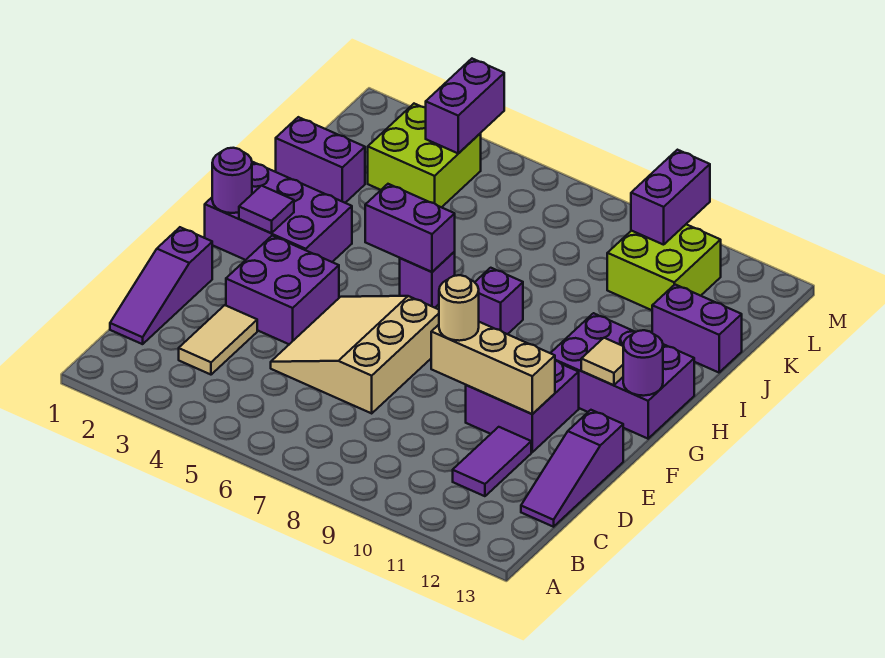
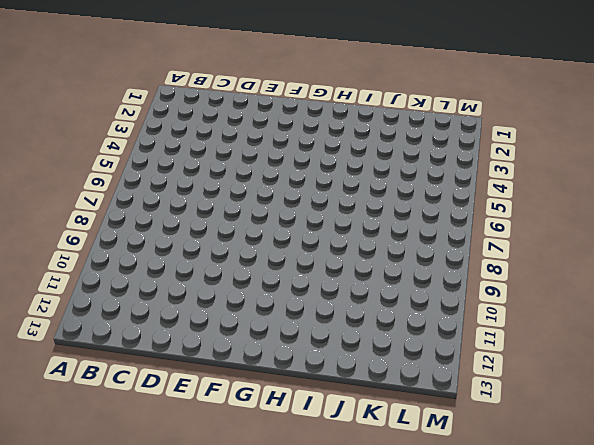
none -> purple 1x3 slope [110,227,212,344]
none -> tan 1x2 tile [179,305,257,375]
none -> purple 1x2 tile [453,427,531,496]

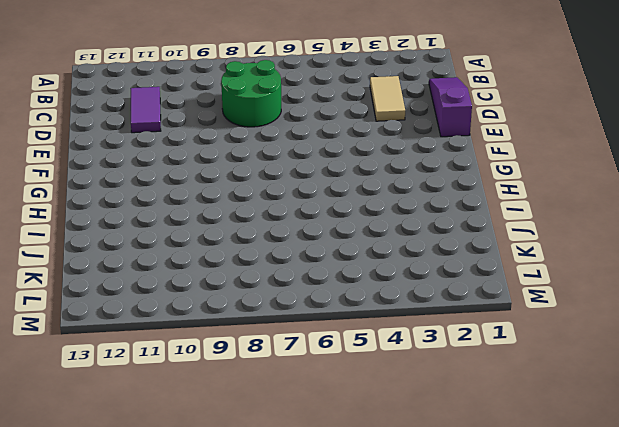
green 2x2 round brick [221,60,281,127] -> tan 3x3 slope [271,296,439,413]
none -> purple 1x3 slope [521,410,623,527]
none -> purple 2x2 brick [226,236,339,344]
none -> purple 2x2 brick [466,361,579,452]

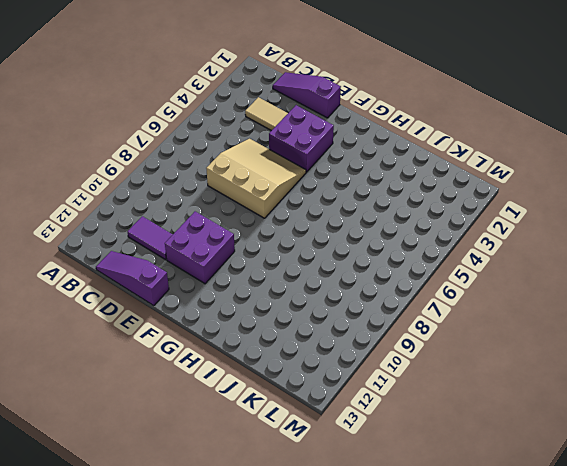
none -> purple 2x3 brick [205,162,352,262]
none -> purple 2x3 brick [551,313,694,439]
none -> purple 1x1 brick [400,252,455,308]

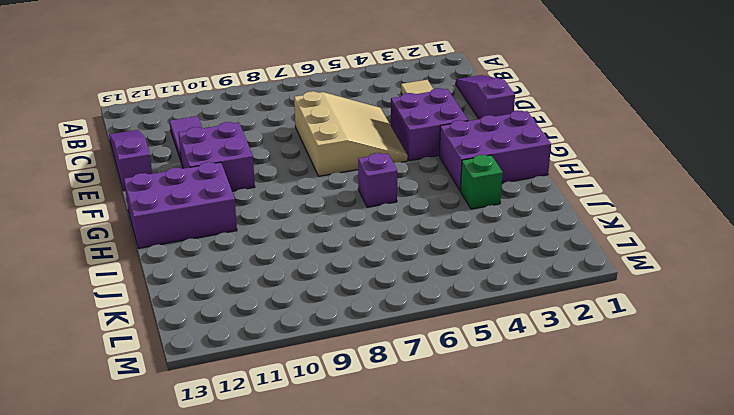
green 1x1 brick [460,155,503,209] -> none
none -> purple 1x1 brick [475,268,523,334]
none -> purple 1x2 brick [276,117,365,203]
none -> purple 1x2 brick [652,285,742,373]

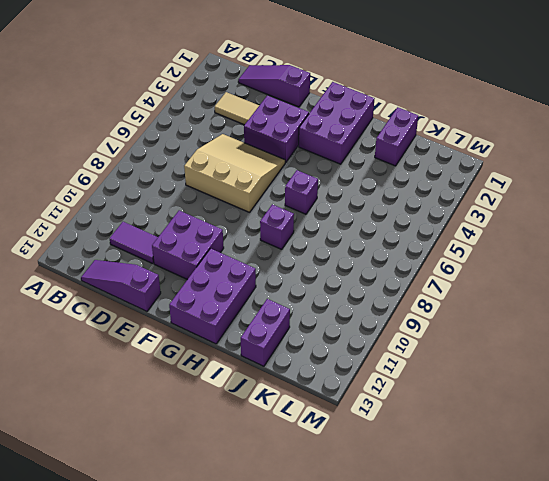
none -> lime 2x2 brick [368,104,481,207]
none -> lime 2x2 brick [607,224,721,310]
none -> tan 1x3 brick [431,322,555,414]

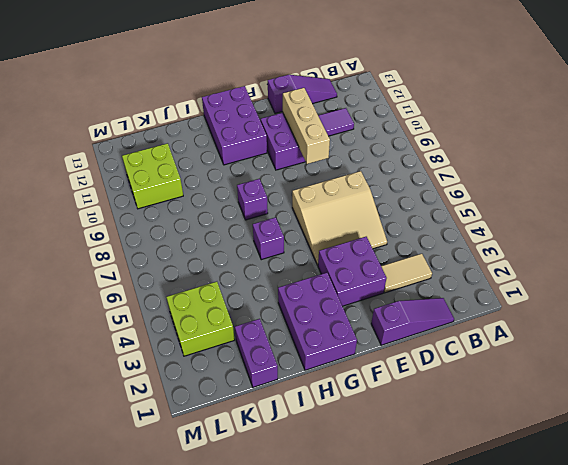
none -> purple 1x2 brick [652,285,742,373]
none -> purple 1x1 round brick [212,148,252,213]
none -> purple 1x1 tile [239,186,294,233]

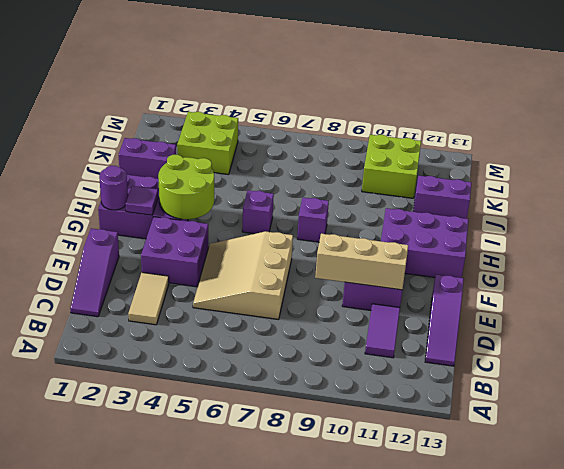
lime 2x2 round brick [158,155,214,219] -> none
none -> tan 1x1 tile [581,338,623,385]
none -> purple 1x1 round brick [623,330,663,396]
none -> purple 1x2 brick [365,184,455,272]

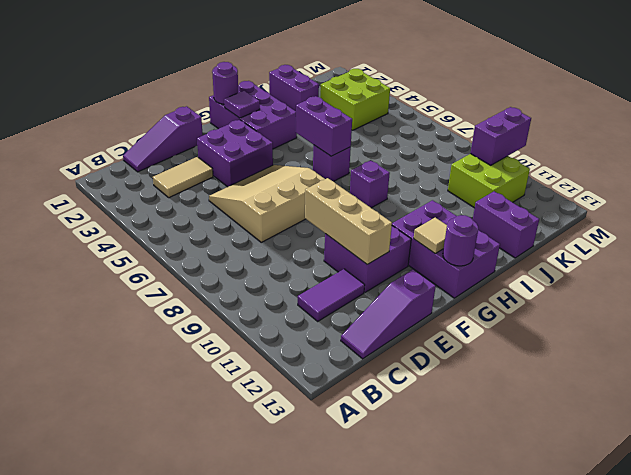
none -> purple 1x2 brick [426,59,504,153]
none -> tan 1x1 round brick [439,275,479,341]

